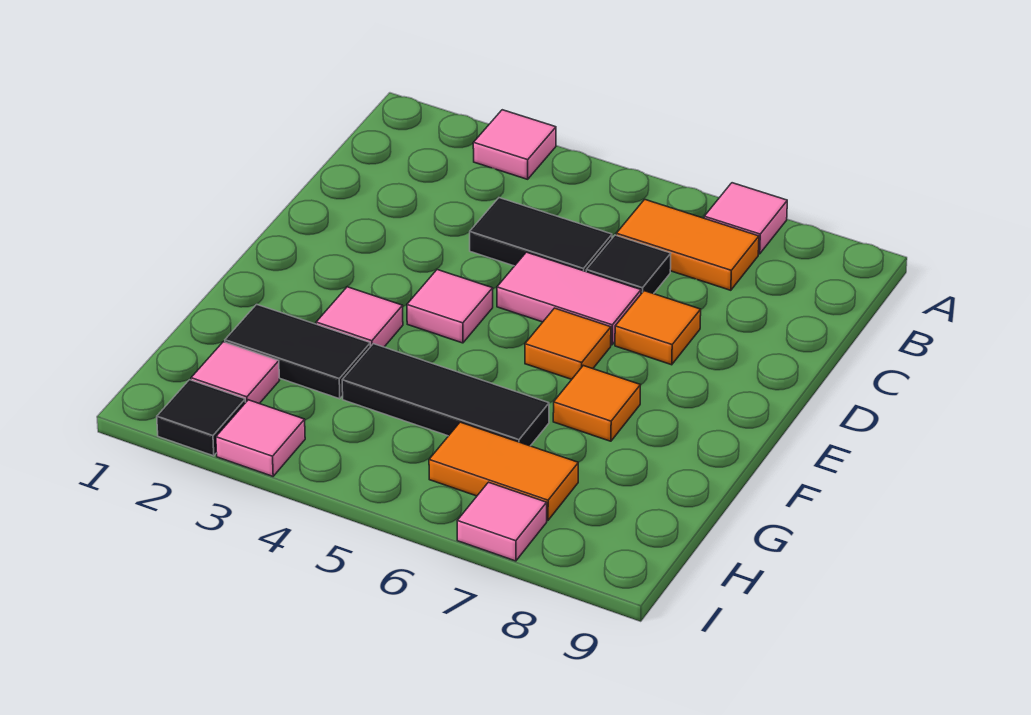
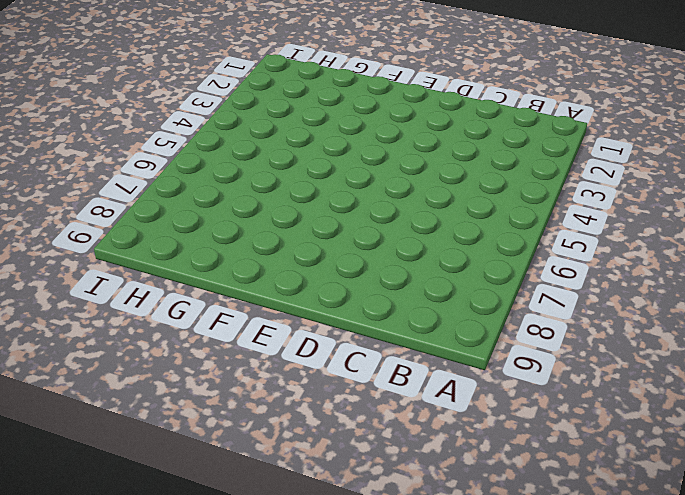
none -> pink 1x1 tile [473,110,556,179]
none -> pink 1x1 tile [704,183,787,254]
none -> orange 1x2 tile [616,199,759,290]

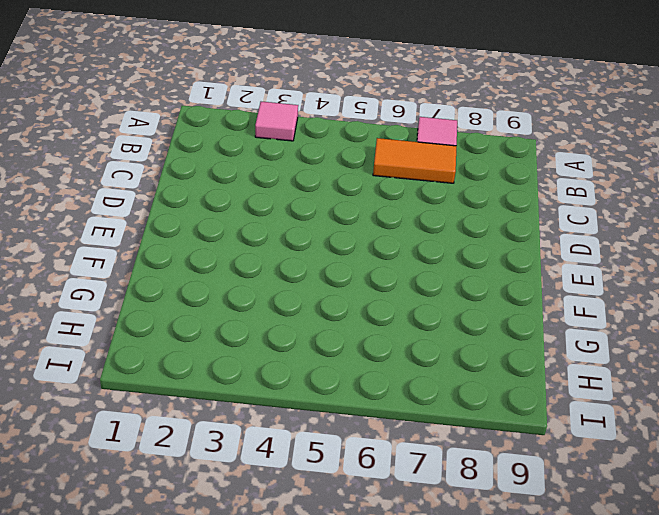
none -> black 1x2 tile [470,198,612,271]
none -> black 1x1 tile [586,235,671,294]
none -> pink 1x2 tile [497,252,641,345]

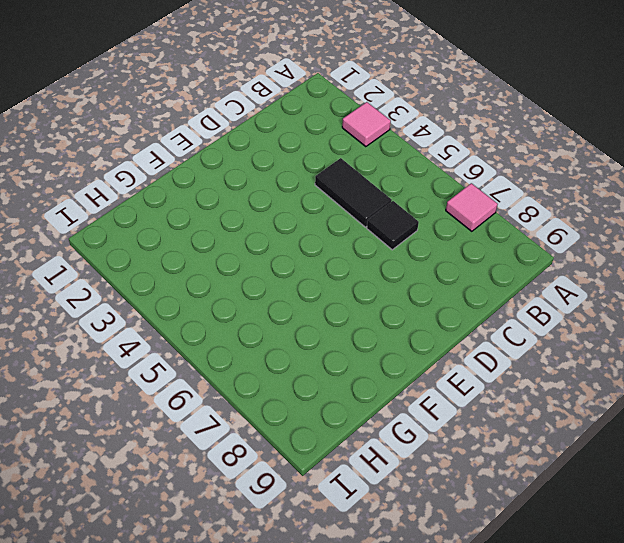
none -> orange 1x2 tile [616,199,759,290]
none -> pink 1x2 tile [497,252,641,345]
none -> orange 1x1 tile [615,291,701,365]

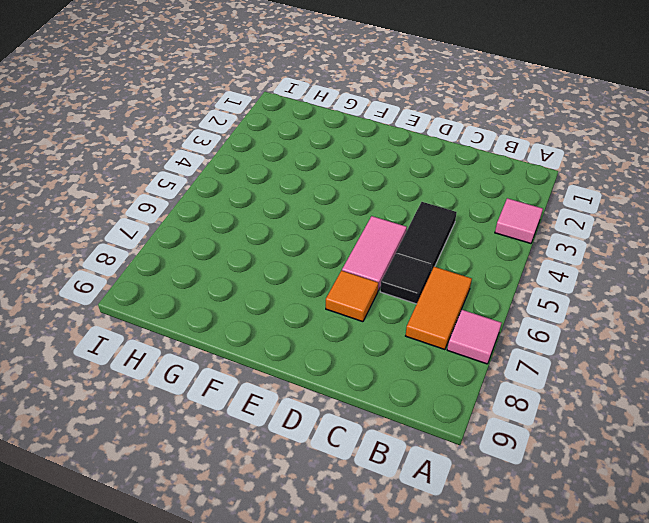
none -> pink 1x1 tile [407,270,493,343]
none -> orange 1x1 tile [525,308,611,379]
none -> pink 1x1 tile [316,287,403,347]

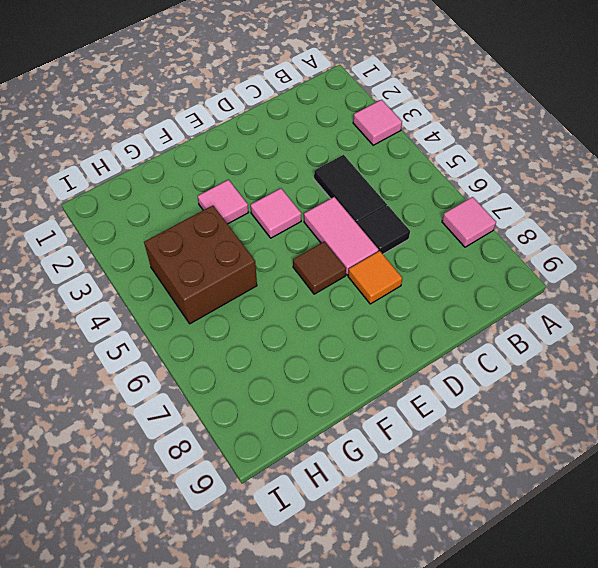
brown 1x1 tile [293,242,346,294] -> orange 1x1 tile [525,308,611,379]
brown 2x2 brick [144,206,257,324] -> black 1x3 tile [342,344,549,446]
none -> orange 1x2 tile [616,199,759,290]
none -> orange 1x1 tile [553,366,640,441]
none -> black 1x2 tile [225,304,371,399]

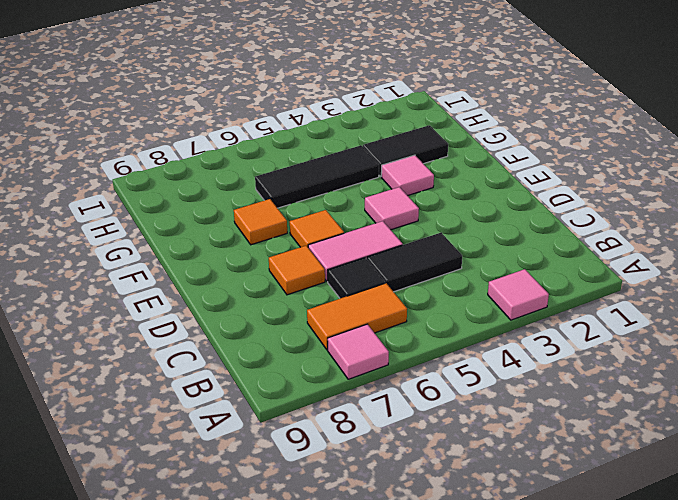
none -> pink 1x1 tile [191,342,280,404]
none -> orange 1x2 tile [429,422,578,520]
none -> black 1x1 tile [157,380,246,456]

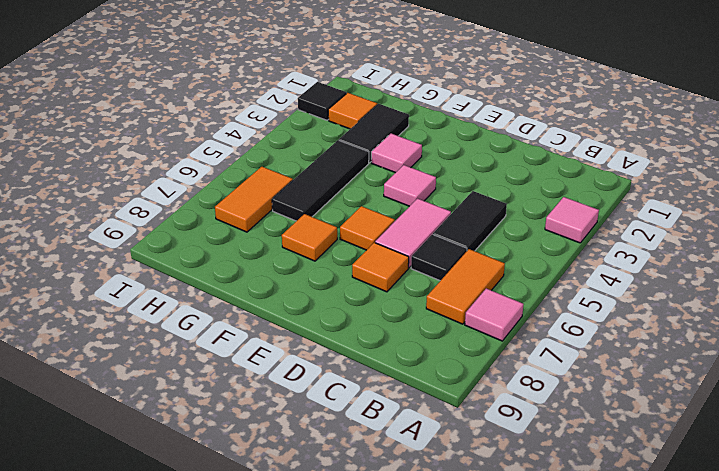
orange 1x1 tile [328,93,377,129] -> pink 1x1 tile [191,342,280,404]
none -> pink 1x1 tile [216,400,305,476]
none -> pink 1x1 tile [457,482,547,561]

